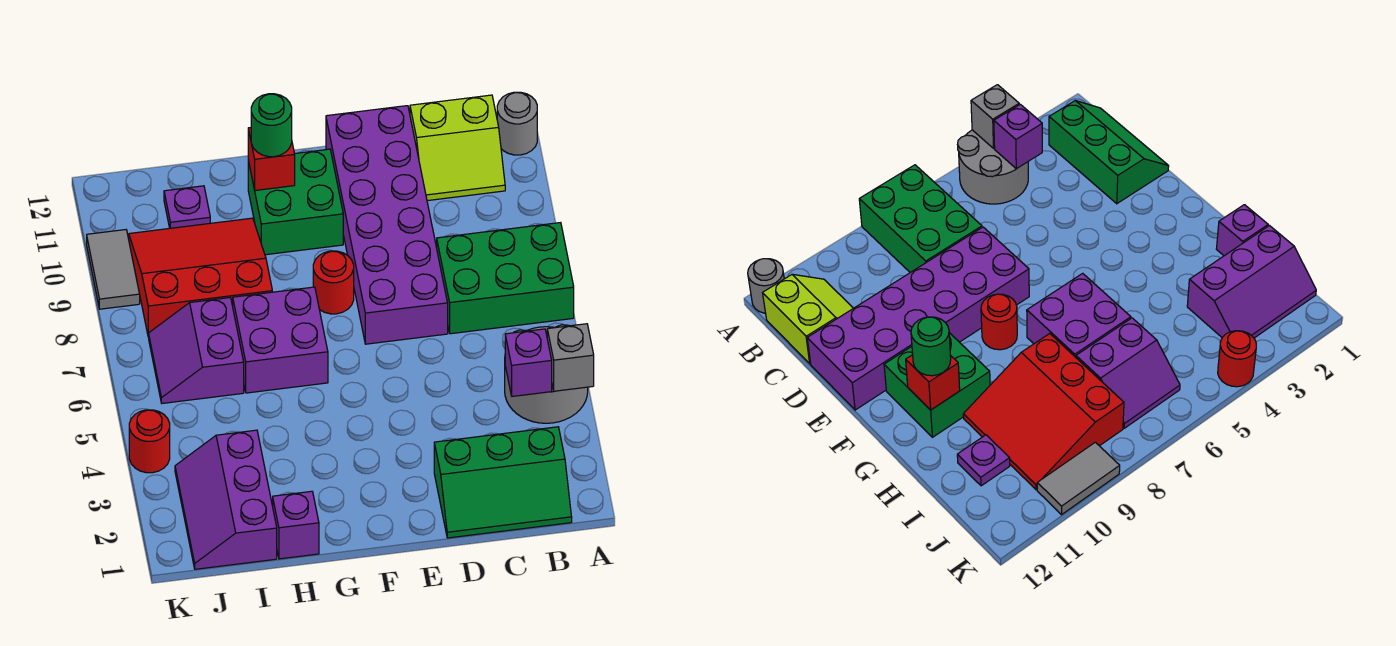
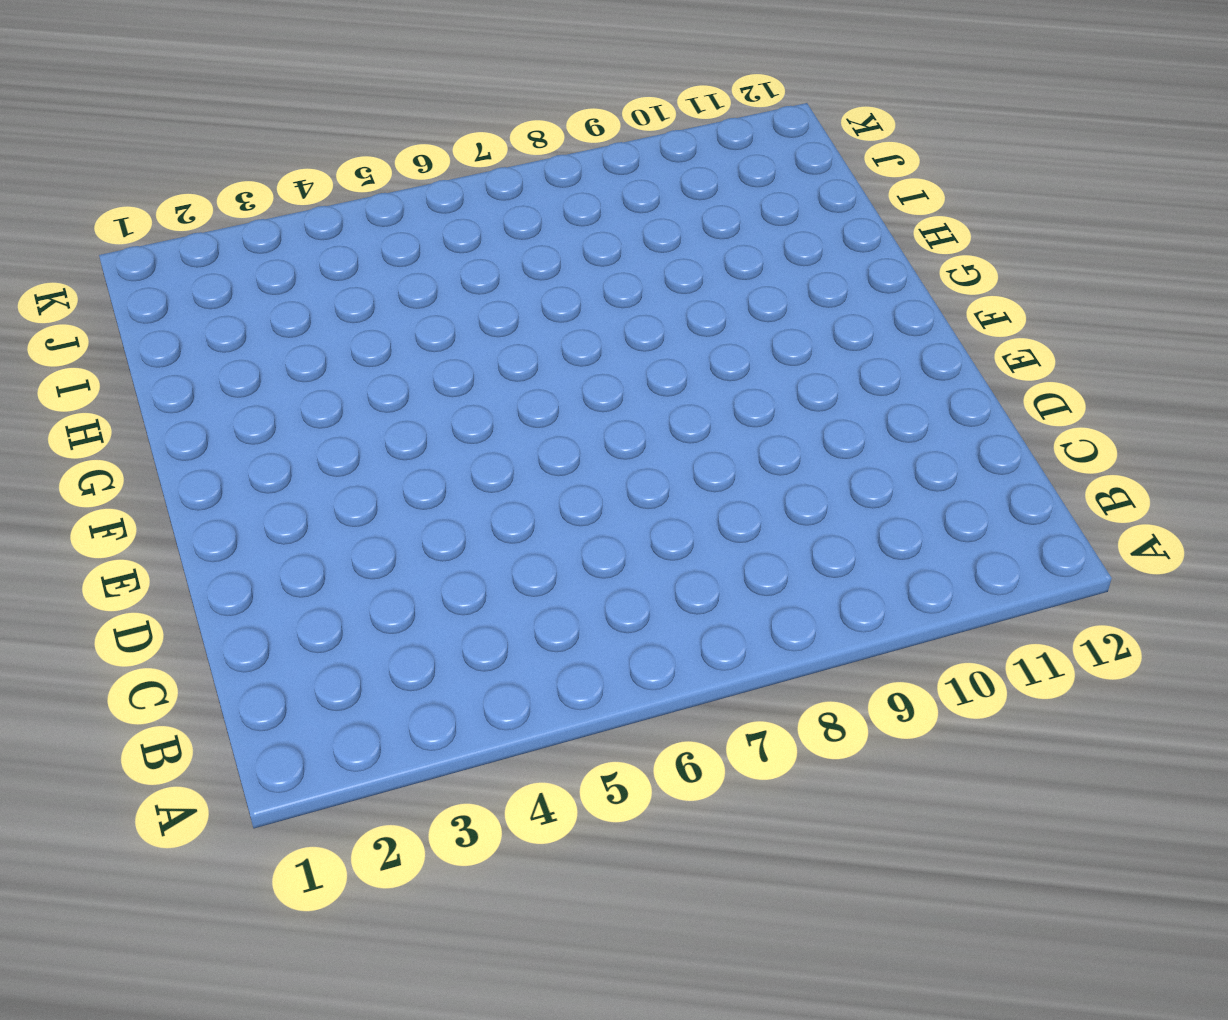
none -> grey 2x2 round brick [505,325,588,423]
none -> green 2x3 brick [437,223,574,334]
none -> grey 1x1 round brick [497,92,537,155]

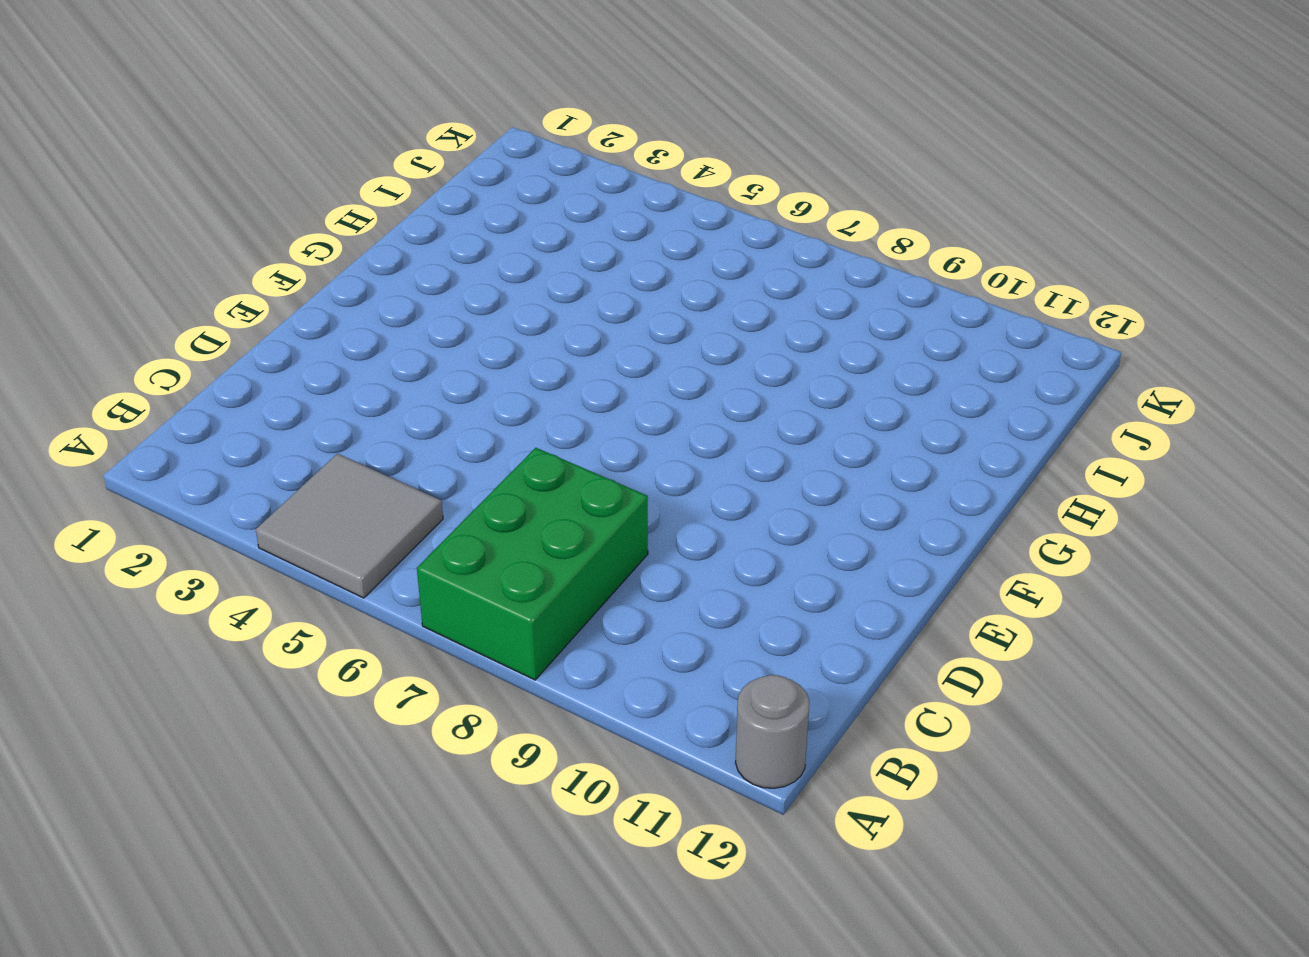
grey 2x2 tile [256,454,443,598] -> grey 2x2 round brick [505,325,588,423]
none -> green 2x3 slope [434,427,572,538]
none -> lime 2x2 slope [410,95,505,201]
none -> purple 2x6 brick [326,106,448,344]

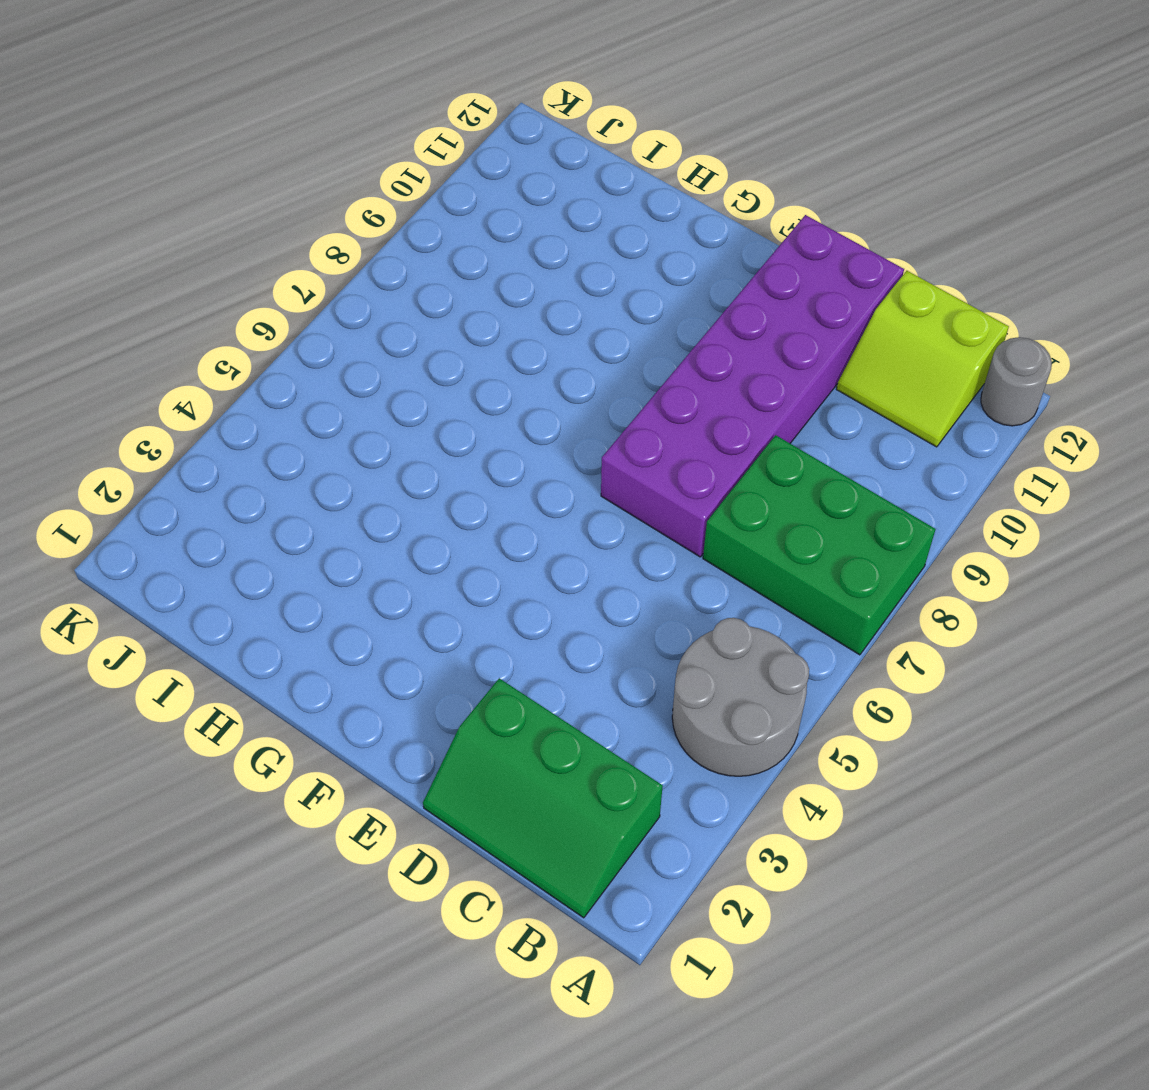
none -> red 1x1 round brick [313,251,354,314]
none -> green 2x2 brick [248,149,343,255]
none -> purple 2x2 brick [233,287,328,393]

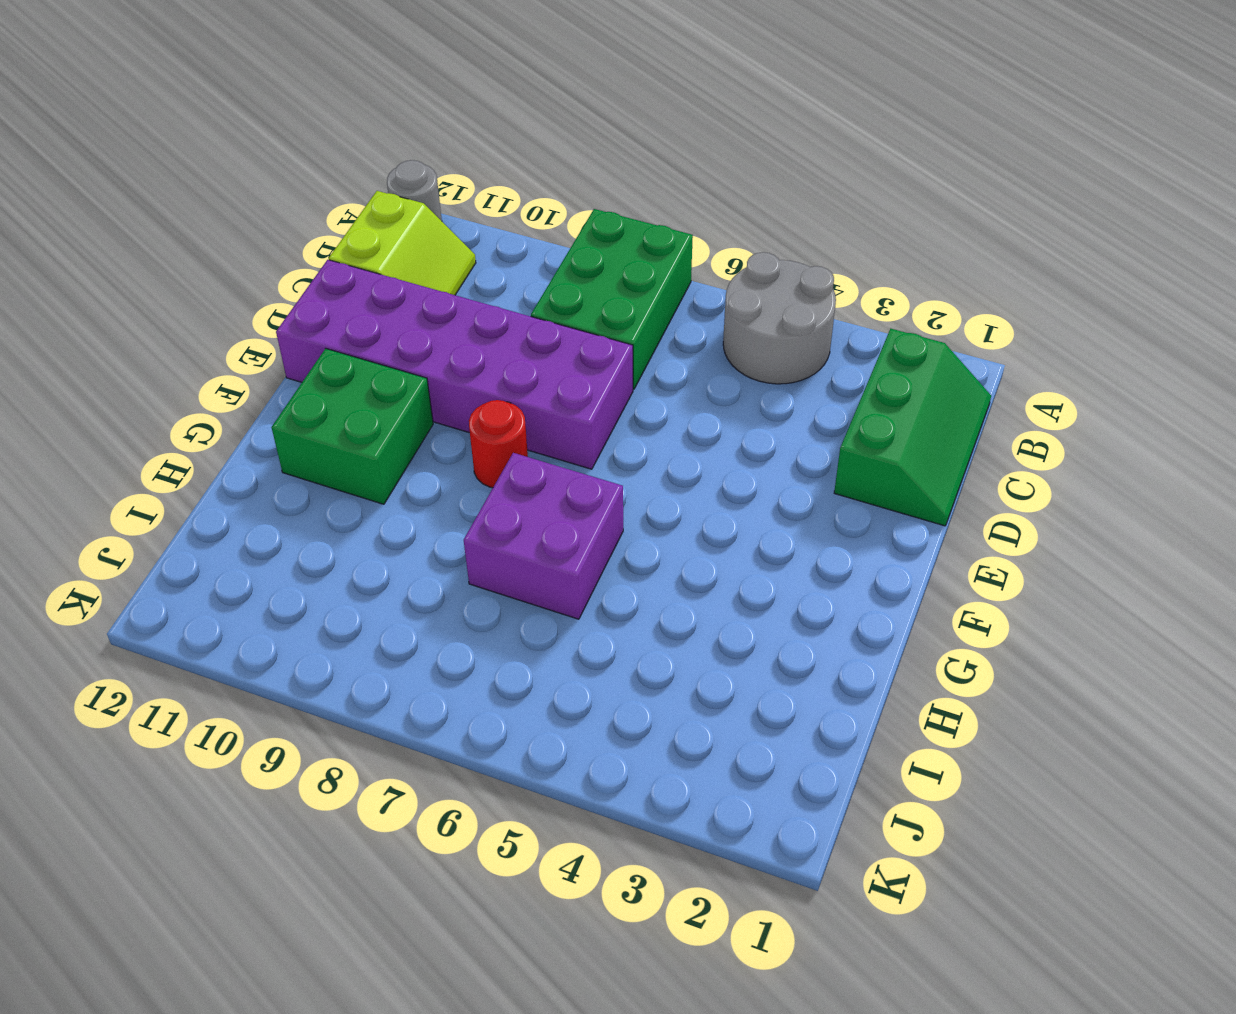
none -> purple 1x1 brick [273,491,319,559]
none -> red 3x3 slope [129,218,272,337]
none -> purple 2x3 slope [175,430,277,569]

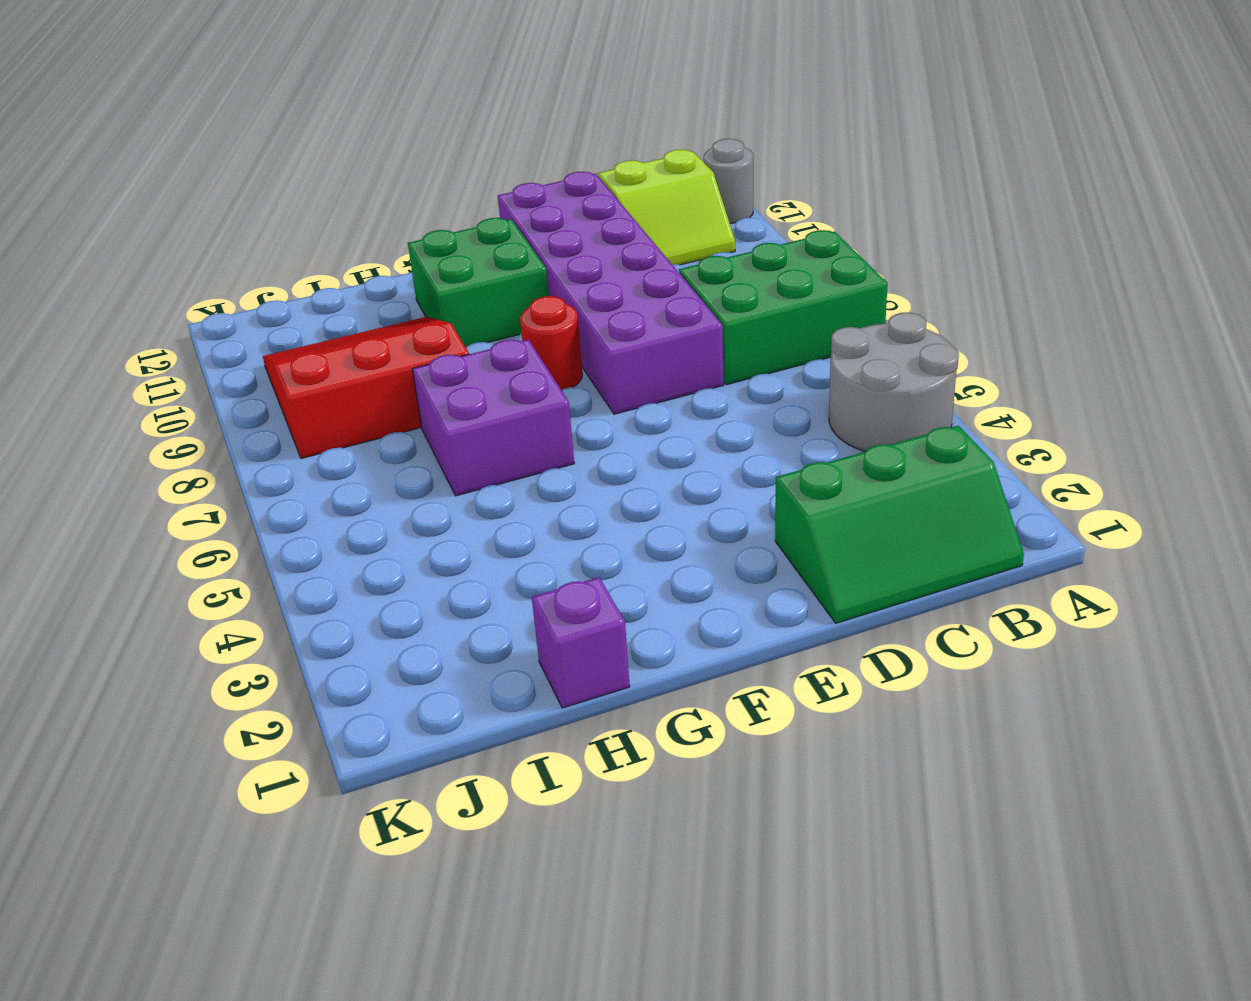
none -> purple 2x3 slope [175,430,277,569]
none -> purple 2x2 slope [149,298,244,403]
none -> purple 1x1 plate [164,186,210,228]

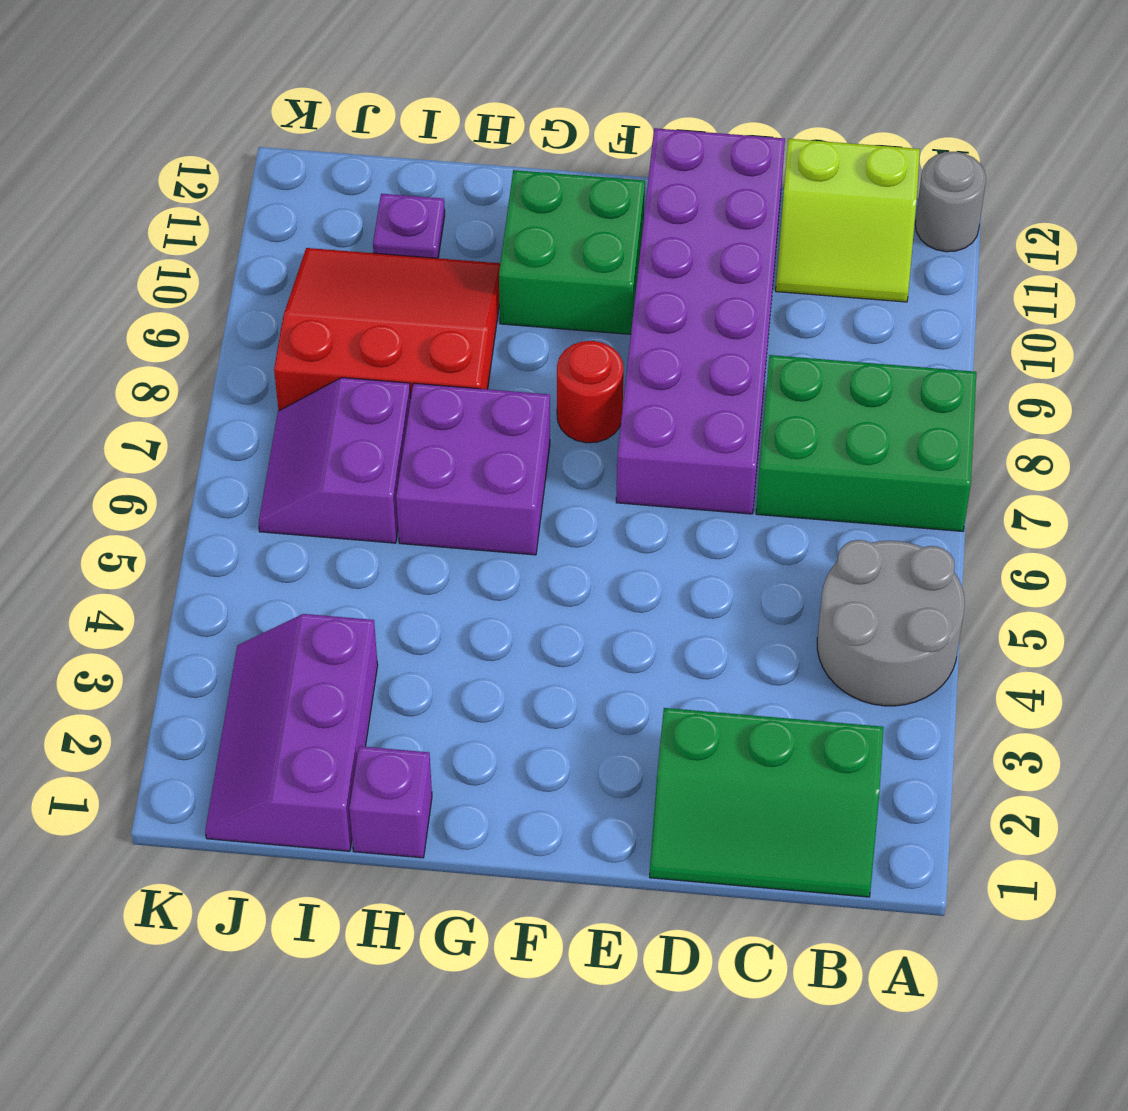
none -> red 1x1 round brick [129,410,170,473]
none -> grey 1x2 tile [87,230,140,309]
none -> grey 1x1 brick [547,324,594,391]

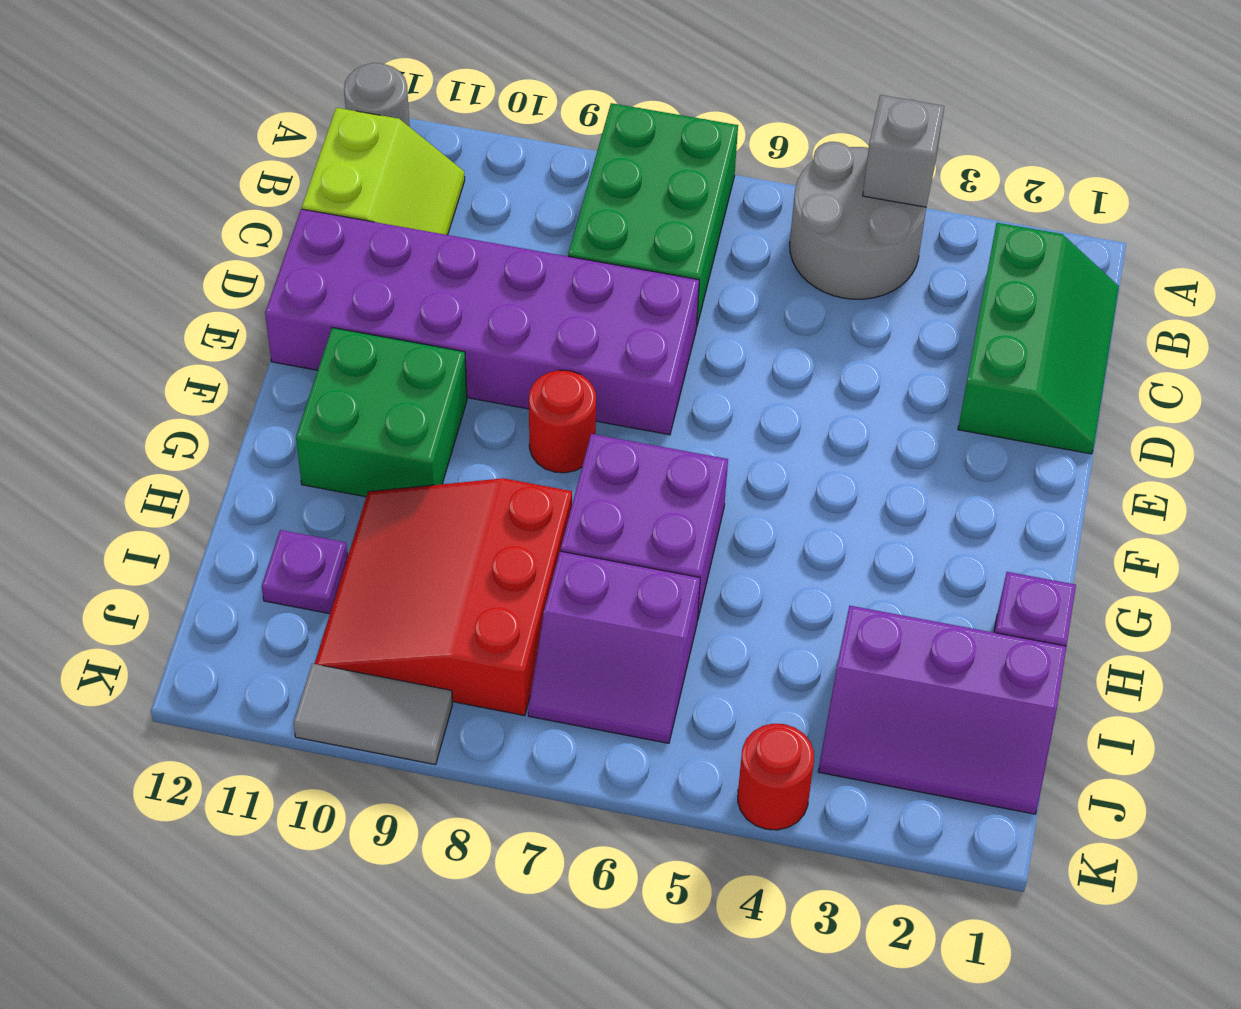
none -> purple 1x1 brick [505,329,552,396]
none -> red 1x1 brick [248,128,295,190]
none -> green 1x1 round brick [251,94,292,157]

